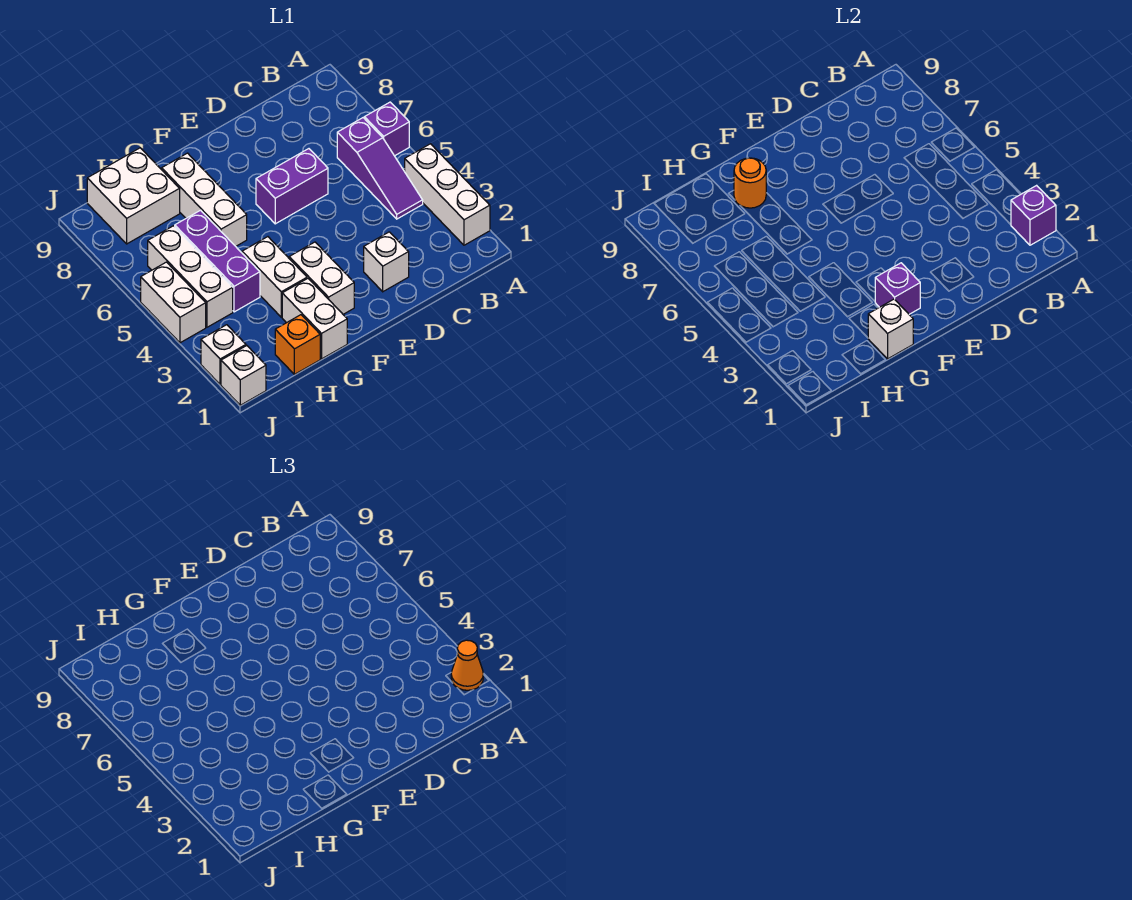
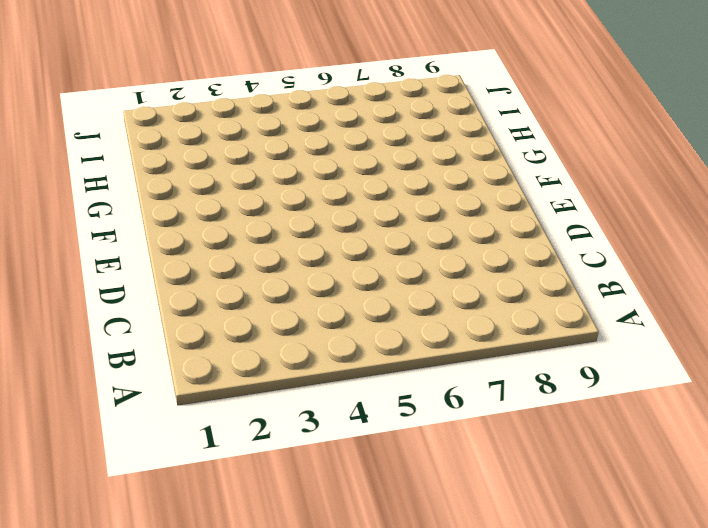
none -> white 1x3 brick [405,144,490,245]
none -> purple 1x1 brick [364,102,409,156]
none -> purple 1x3 slope [337,118,423,219]

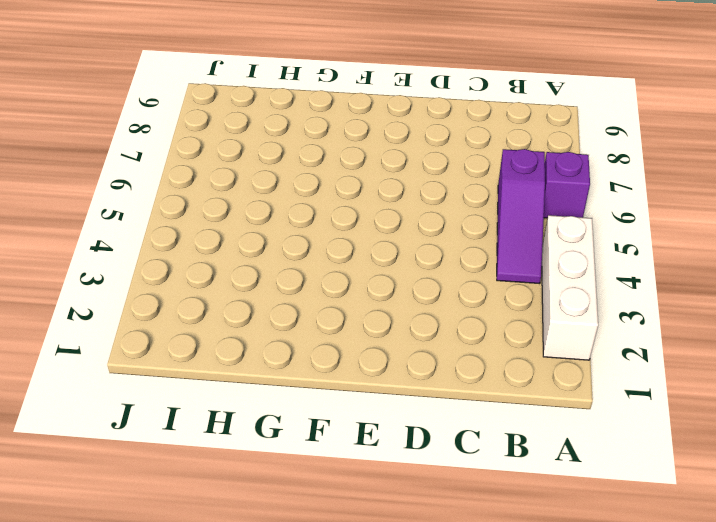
none -> white 1x1 brick [364,232,409,292]
none -> purple 1x2 brick [256,149,328,224]
none -> white 1x2 brick [289,242,354,314]

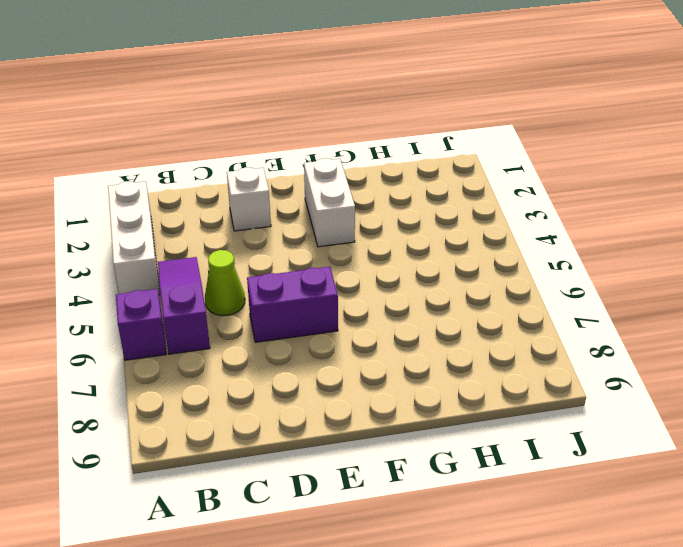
lime 1x1 cone [205,250,245,316] -> none
none -> white 1x2 brick [282,278,347,359]
none -> white 1x2 brick [242,237,307,317]
none -> white 1x3 brick [162,153,247,246]

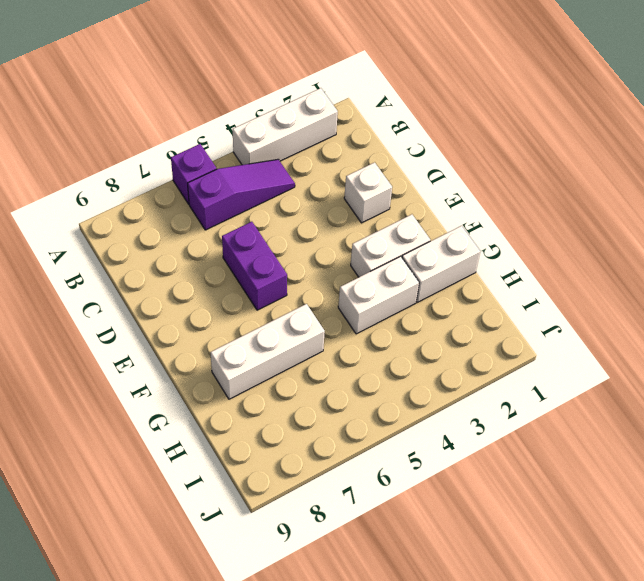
none -> orange 1x1 brick [275,315,320,374]
none -> purple 1x3 brick [175,210,260,312]
none -> white 2x2 brick [87,148,180,244]

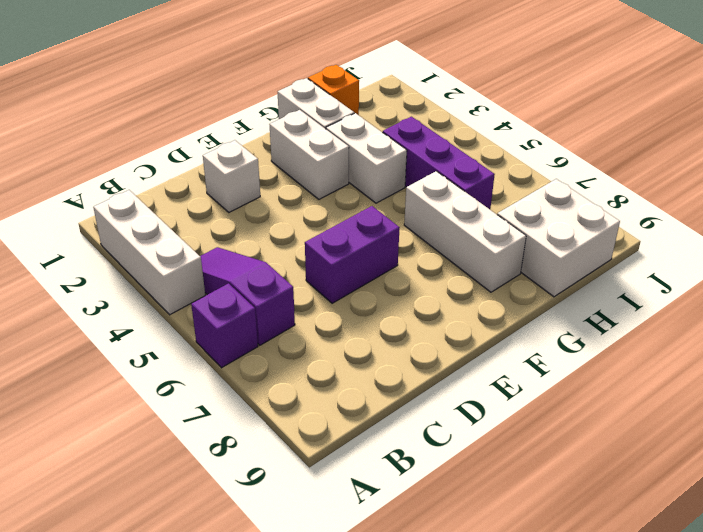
none -> white 1x3 brick [148,226,233,327]
none -> white 1x1 brick [221,346,266,405]
none -> white 1x1 brick [201,325,246,385]

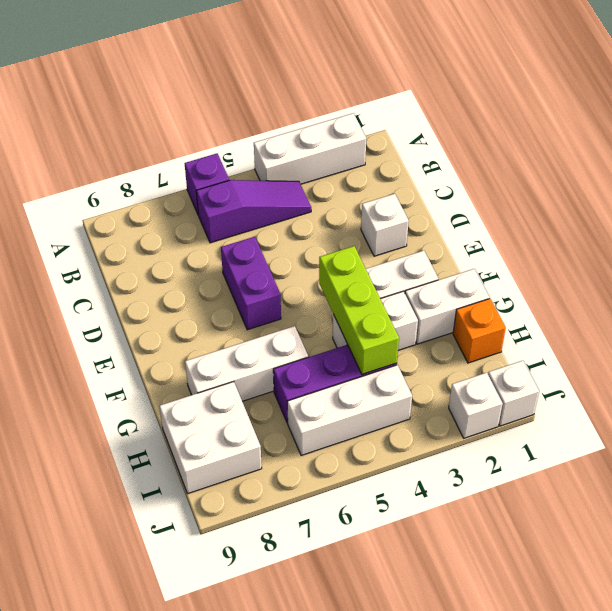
lime 1x3 brick [319,246,399,374] -> none
none -> white 1x2 brick [141,262,206,343]
none -> purple 1x1 brick [1011,186,1056,245]
none -> purple 1x1 brick [875,263,920,314]

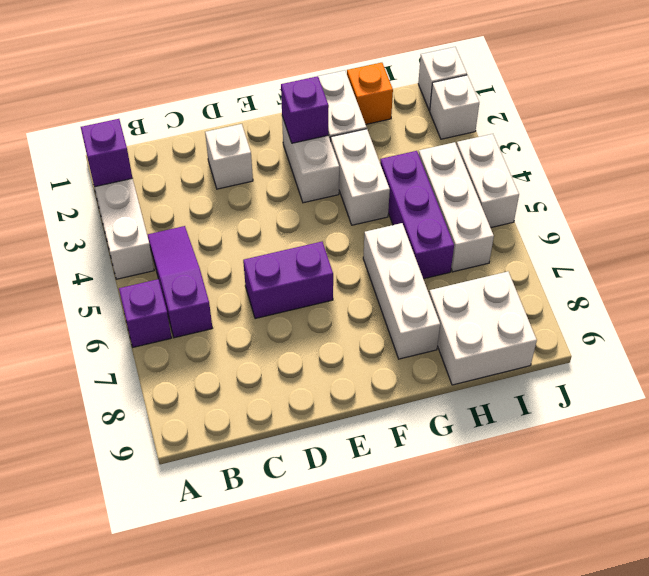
none -> white 1x1 brick [868,299,913,359]
none -> orange 1x1 round brick [734,158,766,208]
none -> orange 1x1 cone [451,640,483,690]

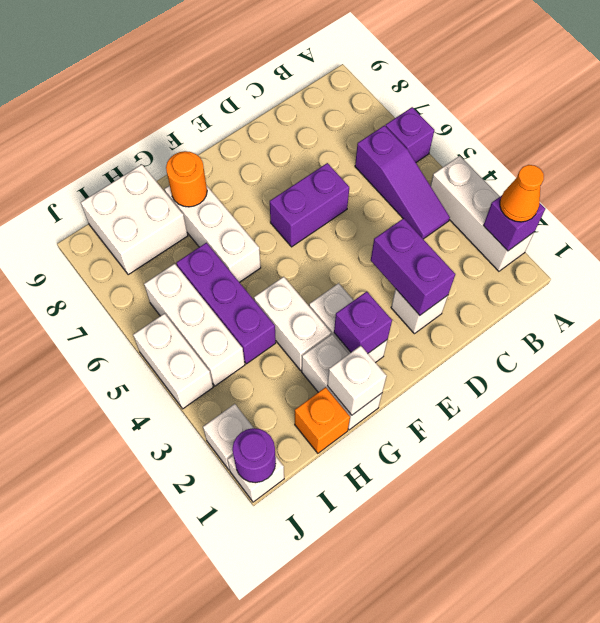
purple 1x2 brick [371,218,455,315] -> none
purple 1x1 round brick [232,428,276,483] -> none

